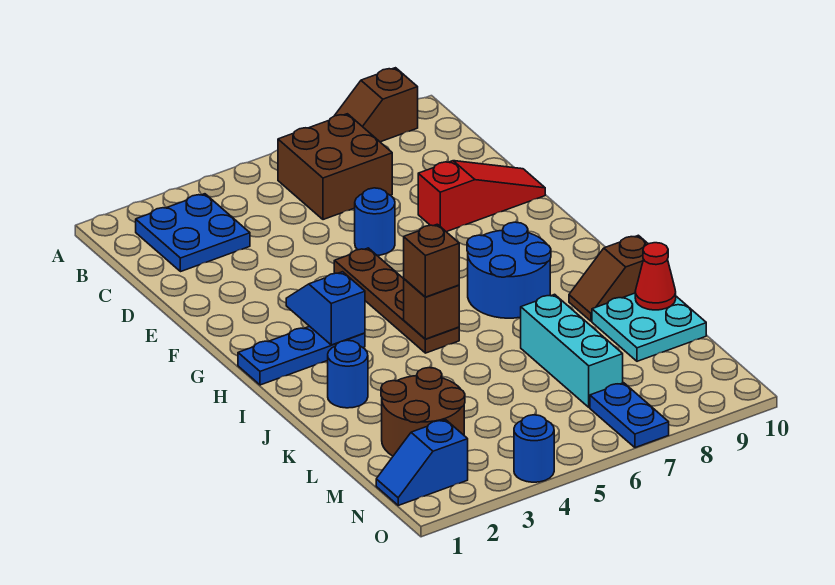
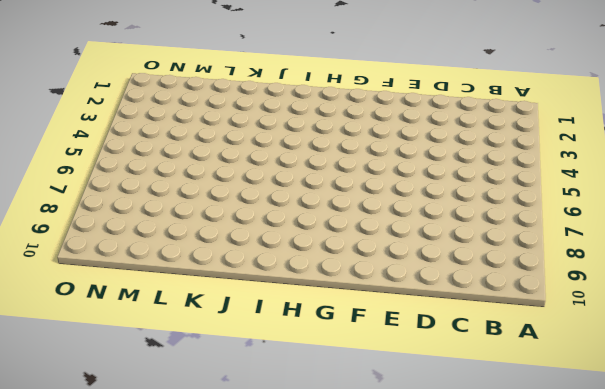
none -> brown 1x2 slope [335,68,418,142]
none -> blue 2x2 plate [136,194,250,272]
none -> brown 2x2 brick [278,114,392,220]

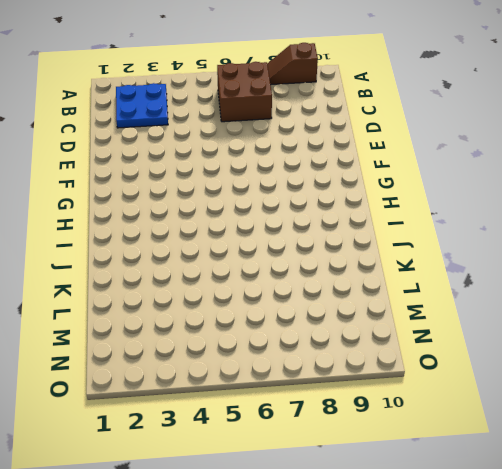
none -> blue 1x1 round brick [355,188,395,255]
none -> red 1x3 slope [418,161,545,232]
none -> brown 1x4 plate [334,248,459,353]

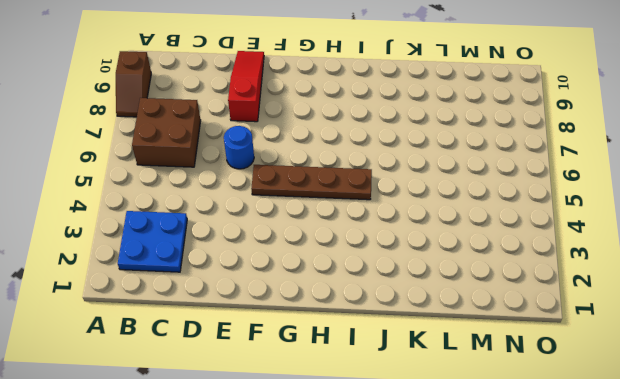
none -> blue 1x3 plate [238,326,365,385]
none -> blue 2x2 round brick [467,222,551,318]
none -> blue 1x1 round brick [328,340,368,408]

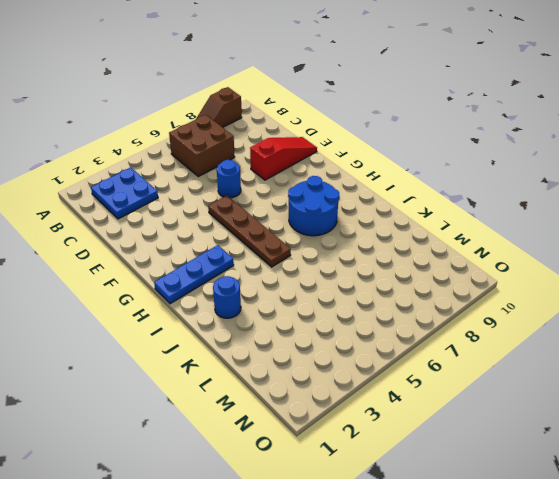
none -> brown 1x2 slope [569,235,648,321]
none -> cyan 1x3 brick [521,294,623,407]
none -> cyan 2x2 plate [592,293,706,361]

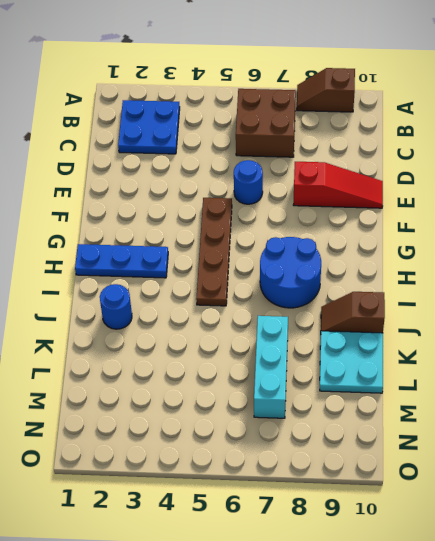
none -> brown 2x2 round brick [381,368,465,456]
none -> blue 1x2 slope [376,420,468,505]
none -> blue 1x2 plate [590,383,669,448]

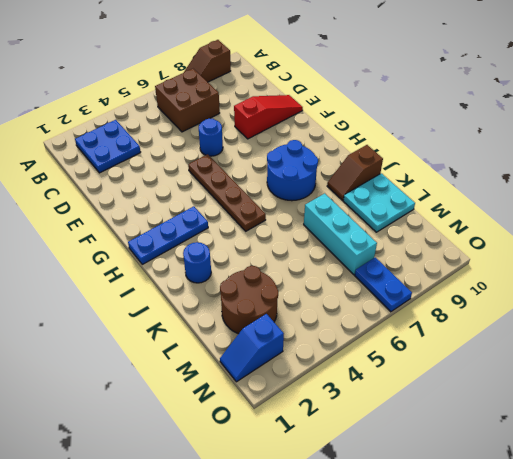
none -> blue 1x1 round brick [514,415,554,482]
none -> blue 1x2 slope [286,272,365,345]
none -> brown 1x1 brick [404,279,459,339]

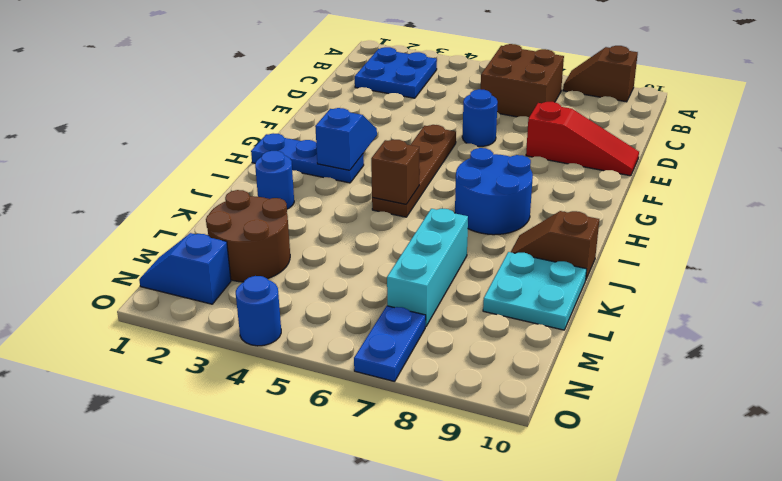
none -> red 1x1 cone [635,243,676,310]
none -> brown 1x1 brick [404,224,459,297]

